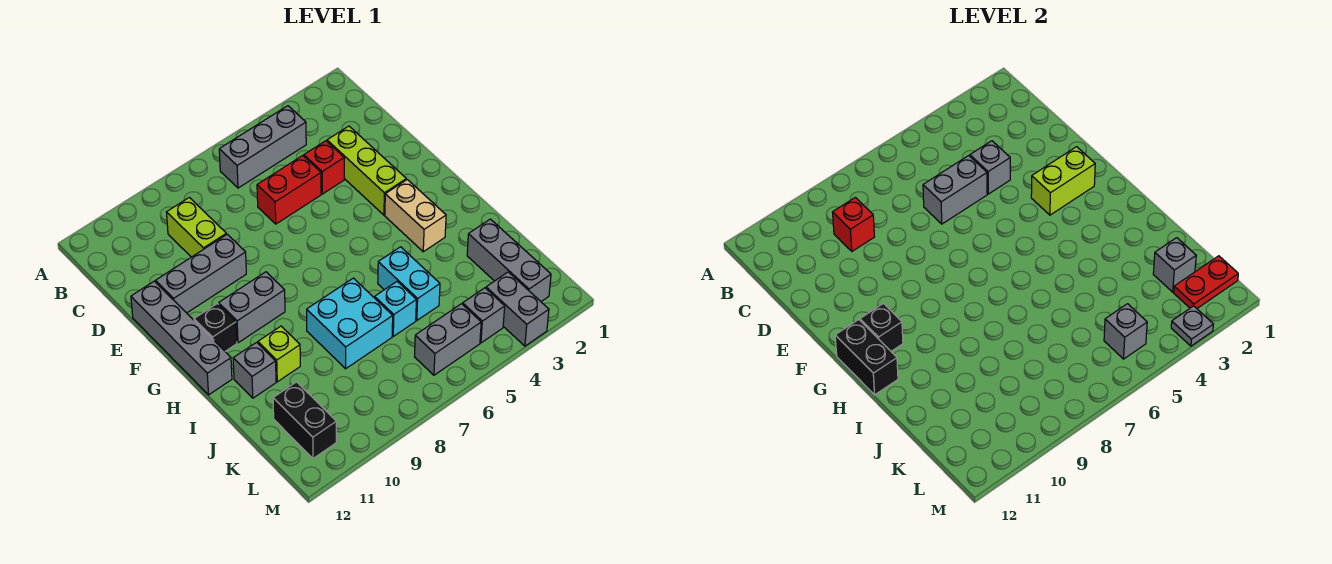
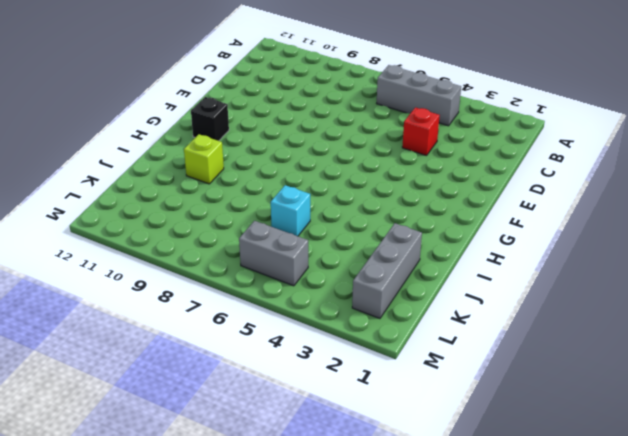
none -> lime 1x2 brick [167,197,226,257]
none -> lime 1x3 brick [327,126,406,215]
none -> red 1x2 brick [257,156,321,224]
none -> grey 1x3 brick [156,234,246,313]

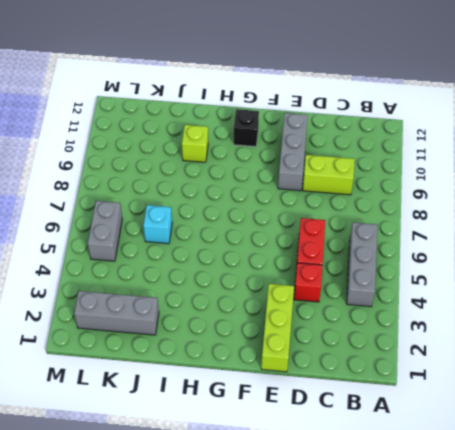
lime 1x3 brick [261,284,294,372] -> lime 1x3 brick turned to [327,126,406,215]
none -> grey 1x4 brick [131,281,232,395]
none -> tan 1x2 brick [385,180,446,252]
none -> grey 1x2 brick [219,272,285,343]
none -> cyan 1x2 brick [378,247,440,320]

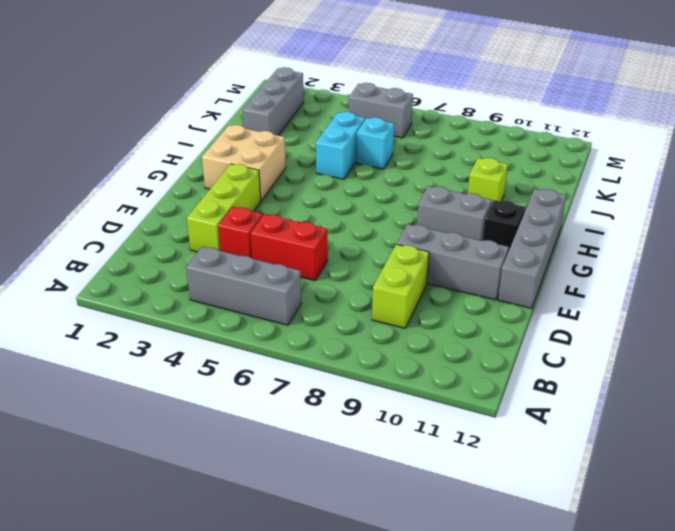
tan 2x2 brick [202,125,286,201] -> tan 1x2 brick [385,180,446,252]
none -> cyan 2x2 brick [307,278,393,369]
none -> grey 1x1 brick [233,342,276,398]
none -> black 1x2 brick [273,382,336,458]
none -> grey 1x2 brick [486,272,549,346]

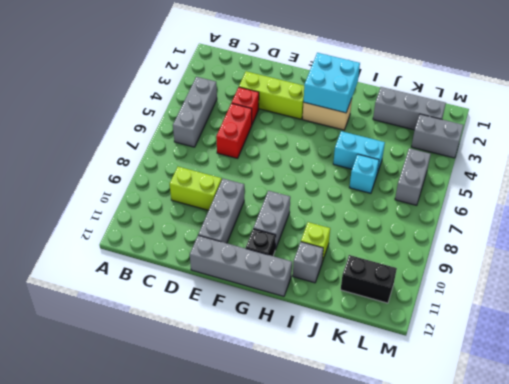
cyan 2x2 brick [304,53,360,113] -> cyan 2x2 brick moved to [307,278,393,369]
none -> grey 1x1 brick [463,288,505,343]
none -> red 1x1 brick [833,197,874,251]
none -> grey 1x1 brick [970,141,1010,194]
none -> grey 1x2 brick [923,156,987,224]

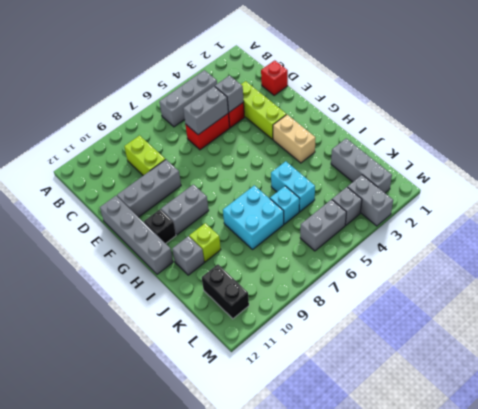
red 1x1 brick [261,60,288,95] -> red 1x1 brick moved to [833,197,874,251]
none -> lime 1x2 brick [1031,147,1095,215]
none -> black 1x1 brick [860,304,903,351]
none -> black 1x2 brick [835,320,898,395]
none -> grey 1x1 brick [1153,238,1196,292]

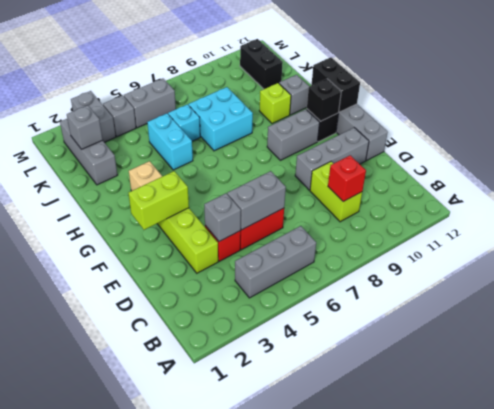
none -> red 1x2 plate [1174,256,1238,308]
none -> grey 1x1 brick [1104,304,1147,359]
none -> grey 1x1 plate [1171,306,1214,346]

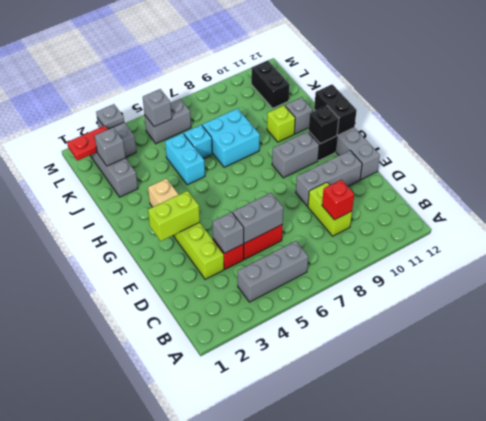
none -> grey 1x1 brick [463,288,505,343]

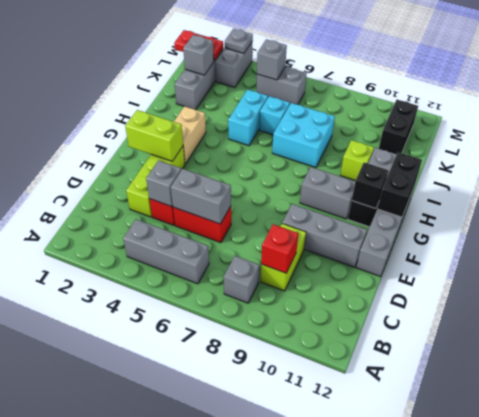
grey 1x1 brick [224,256,259,303] -> grey 1x1 brick moved to [463,288,505,343]

